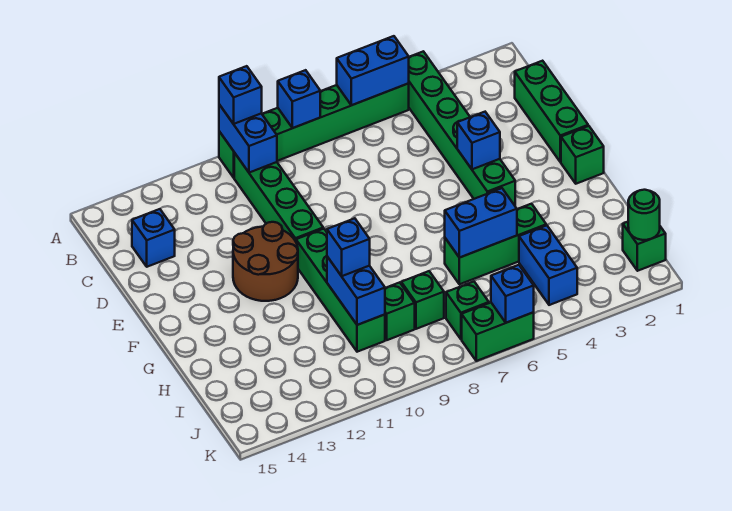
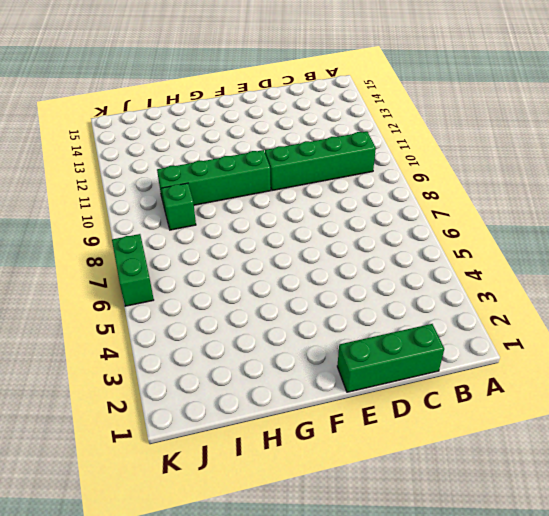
none -> green 1x6 brick [408,51,515,205]
none -> green 1x6 brick [219,84,409,178]
none -> blue 1x1 brick [132,209,175,267]

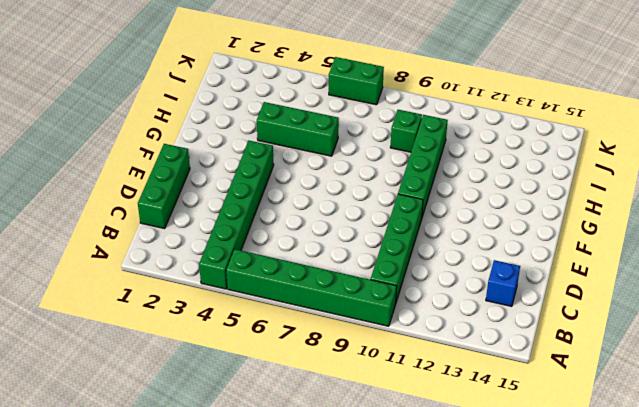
none -> brown 2x2 round brick [233,222,298,301]
none -> green 1x1 brick [561,126,604,184]
none -> blue 1x2 brick [519,225,577,305]

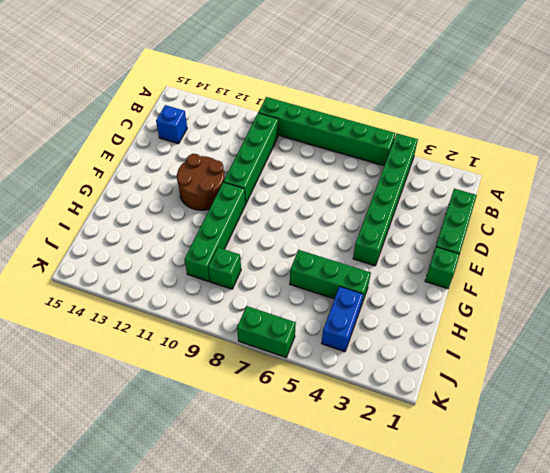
none -> green 1x1 brick [401,271,444,329]
none -> green 1x1 brick [623,222,666,271]
none -> green 1x1 brick [446,282,489,339]

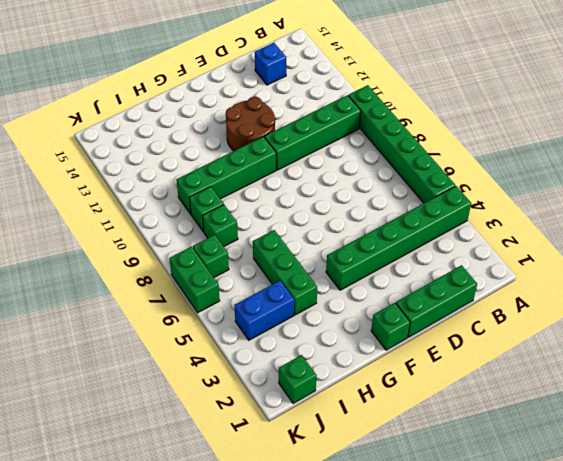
none -> blue 1x2 brick [337,36,409,105]
none -> blue 1x1 brick [278,70,320,128]
none -> blue 1x2 brick [219,104,277,173]

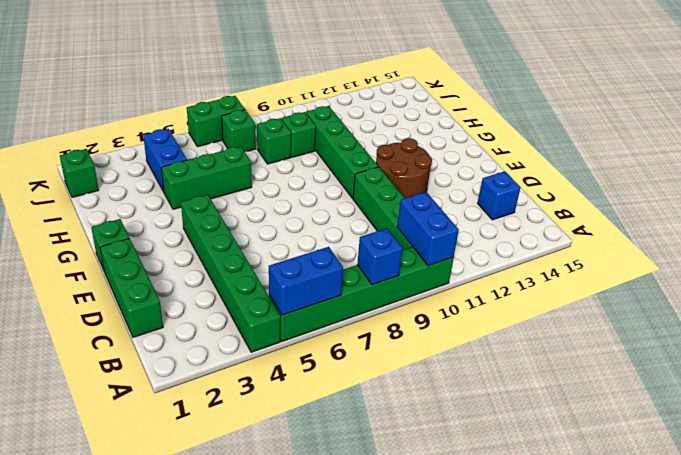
none -> blue 1x1 brick [457,112,500,169]
none -> blue 1x2 brick [445,188,517,258]
none -> blue 1x2 brick [327,257,385,325]

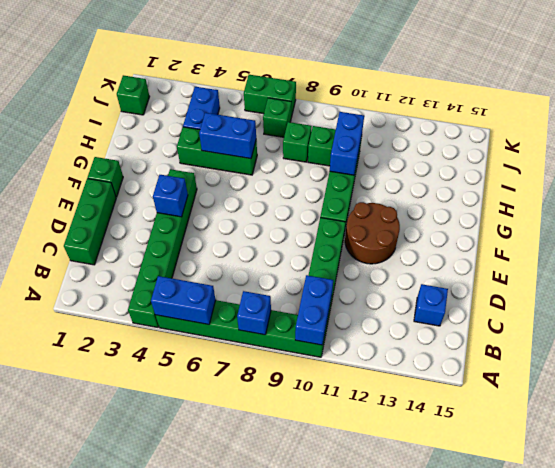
none -> green 1x1 round brick [628,190,660,240]
none -> blue 1x1 brick [491,265,534,323]
none -> blue 1x1 brick [219,66,262,124]

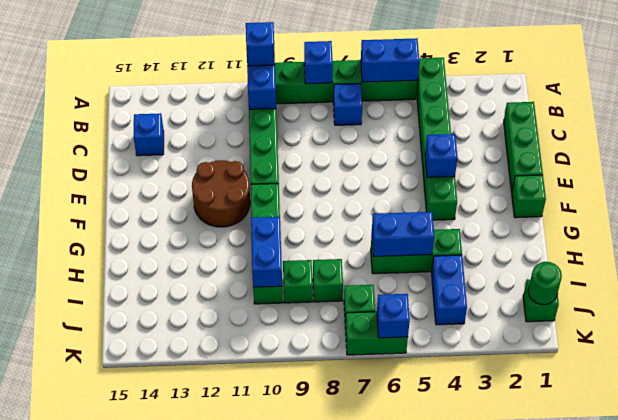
blue 1x1 brick [333,83,362,125] -> blue 1x1 brick moved to [327,218,370,276]

